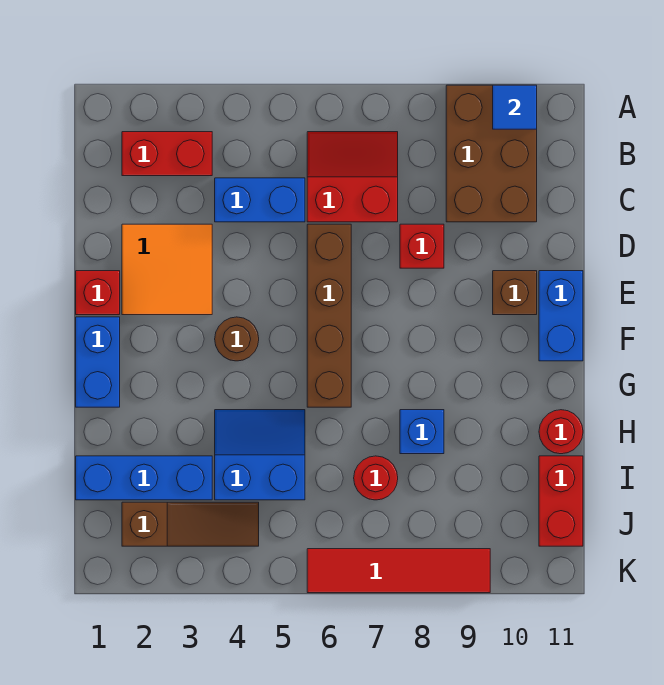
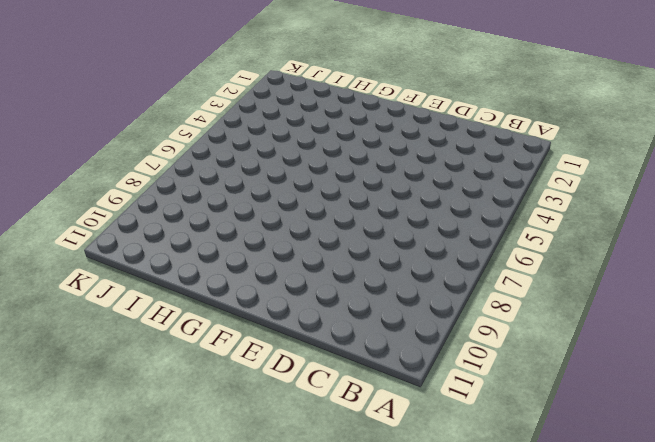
none -> brown 2x3 brick [446,85,537,222]
none -> red 1x2 brick [122,132,212,176]
none -> red 2x2 slope [307,132,398,222]

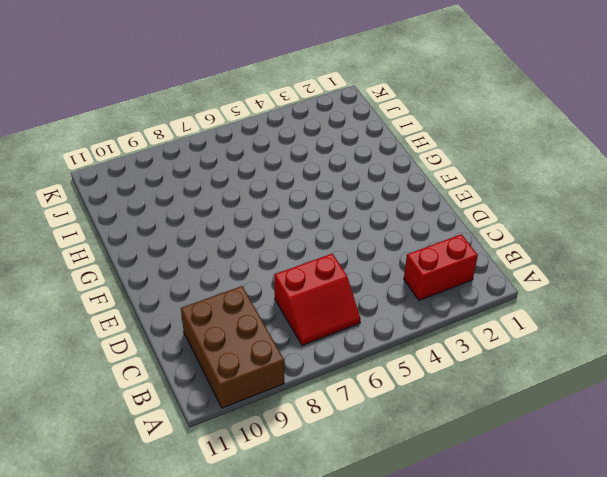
none -> blue 1x2 brick [215,178,305,222]
none -> orange 2x2 tile [122,224,212,315]
none -> brown 1x4 brick [307,224,351,407]

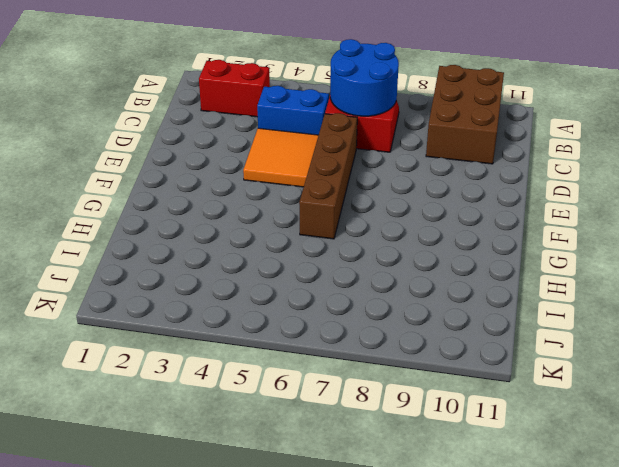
blue 2x2 round brick [330,39,399,116] -> none
orange 2x2 tile [243,128,319,187] -> orange 2x2 tile moved to [122,224,212,315]
none -> red 1x1 brick [400,224,444,268]
none -> red 1x1 brick [76,271,120,315]
none -> brown 1x1 brick [493,271,537,315]

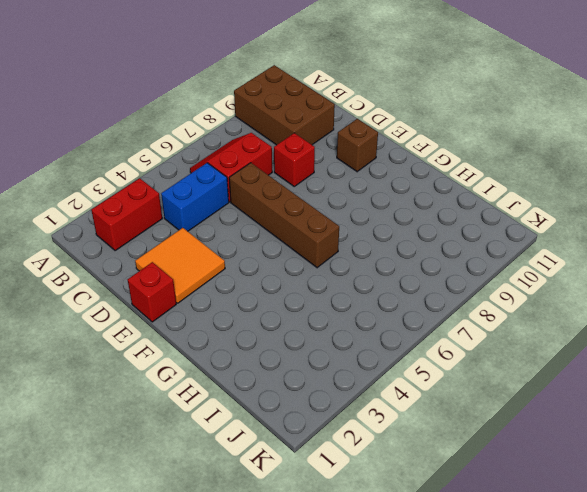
none -> blue 1x2 brick [539,271,583,361]
none -> blue 1x2 brick [76,317,120,407]
none -> brown 1x1 round brick [215,317,259,361]

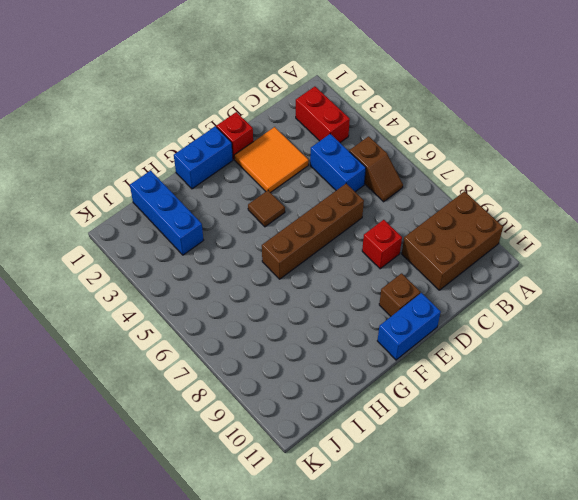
brown 1x2 slope [349,136,403,202] -> red 2x2 slope [307,132,398,222]
brown 1x1 tile [248,190,285,227] -> brown 1x1 round brick [215,317,259,361]
none -> blue 2x2 slope [215,410,305,500]
none -> blue 1x1 brick [400,410,444,454]
none -> red 1x1 round brick [539,410,583,454]

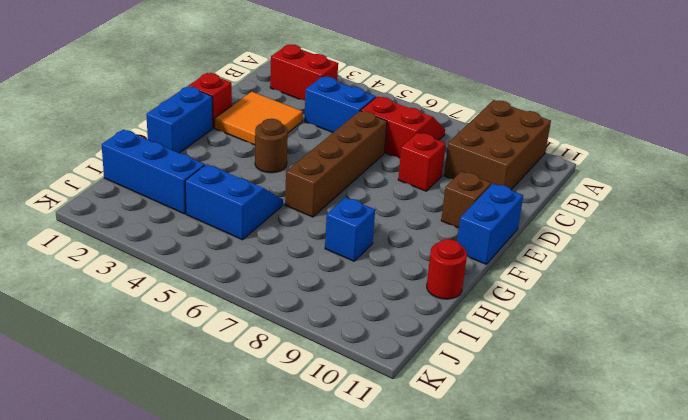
none -> red 1x1 round brick [354,456,398,500]
none -> red 1x2 brick [539,456,583,546]
none -> brown 1x3 slope [122,502,259,546]

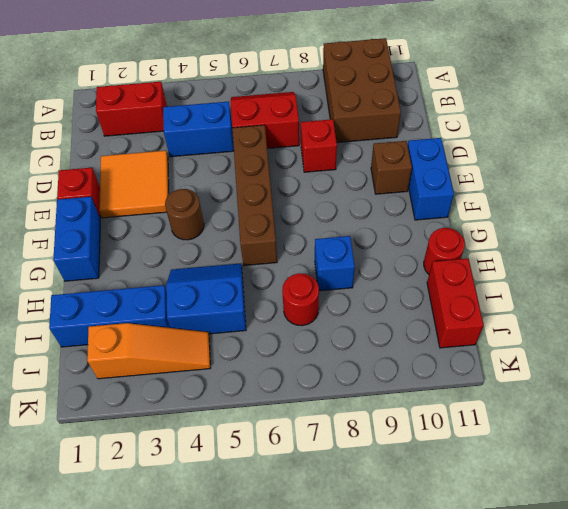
orange 1x3 slope [87,323,210,379] -> brown 1x3 slope [122,502,259,546]
none -> red 1x4 tile [307,549,490,593]
none -> blue 1x1 tile [493,85,537,129]

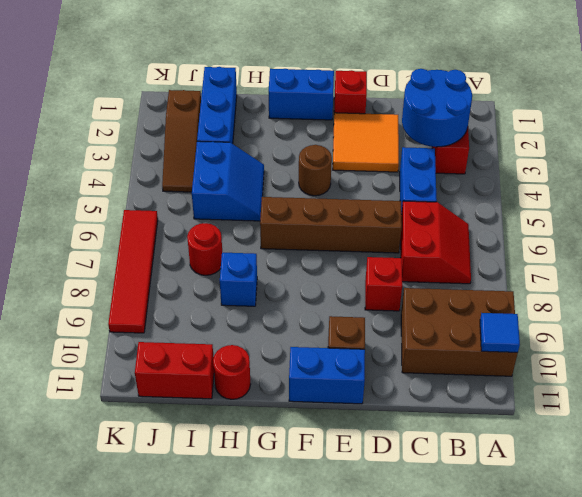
blue 2x2 round brick [402,69,472,147] -> none

